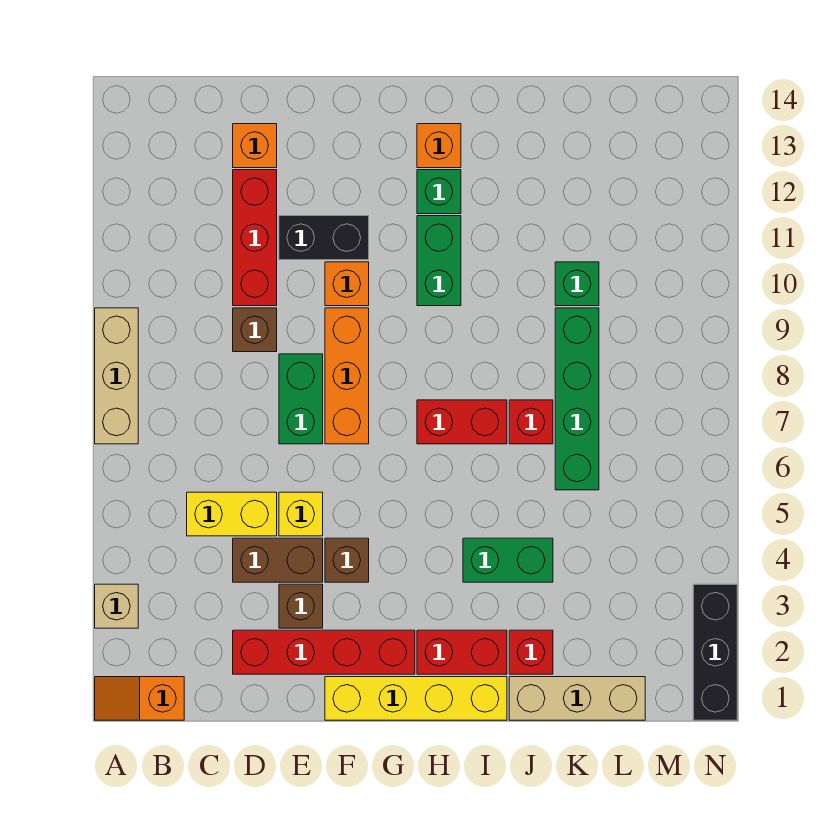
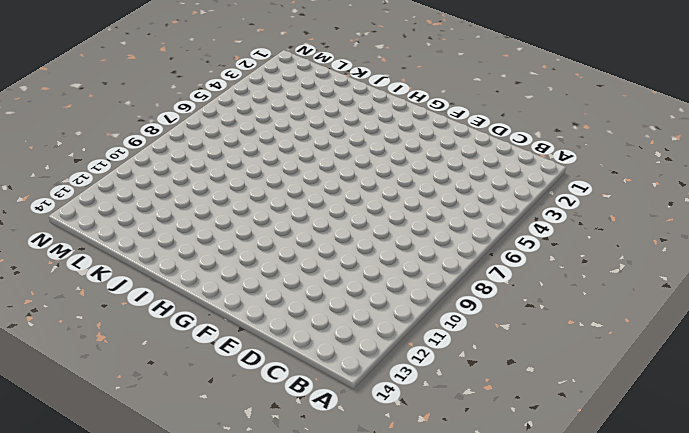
none -> orange 1x2 slope [95,677,184,720]
none -> tan 1x1 brick [95,584,138,628]
none -> tan 1x3 brick [95,308,138,444]

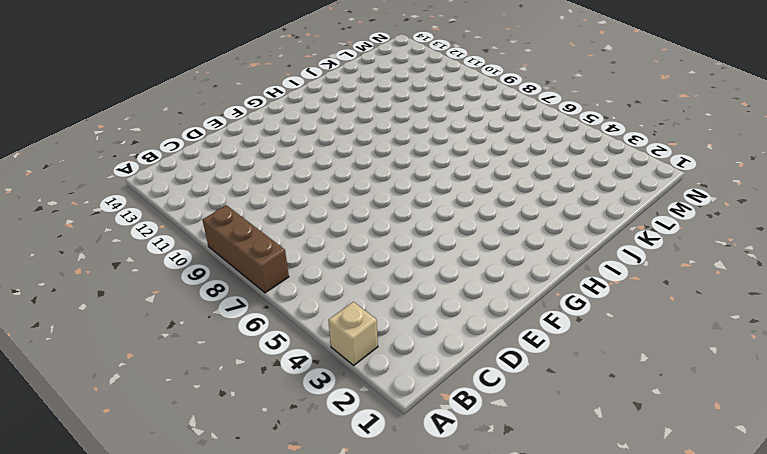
brown 1x3 brick [203,205,289,293] -> tan 1x3 brick [95,308,138,444]
none -> orange 1x2 slope [95,677,184,720]
none -> yellow 1x2 brick [187,492,277,536]
none -> red 1x4 brick [233,630,415,674]

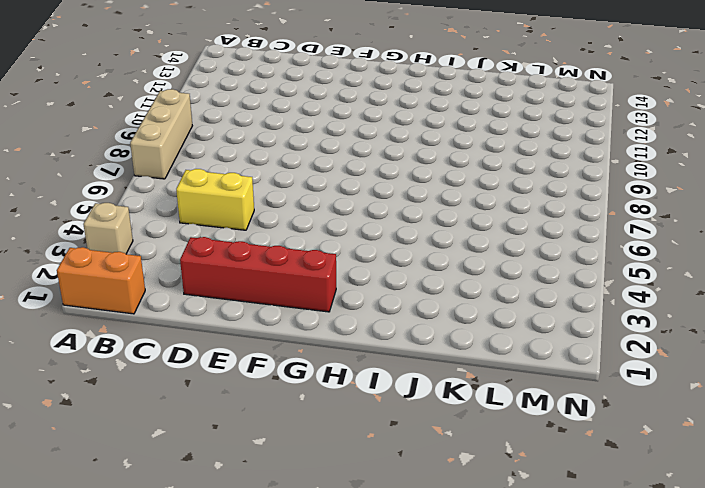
orange 1x2 brick [57,247,145,314] -> orange 1x2 slope [95,677,184,720]
none -> brown 1x2 brick [233,538,323,582]
none -> brown 1x1 brick [233,308,277,352]
none -> red 1x3 brick [233,170,277,306]

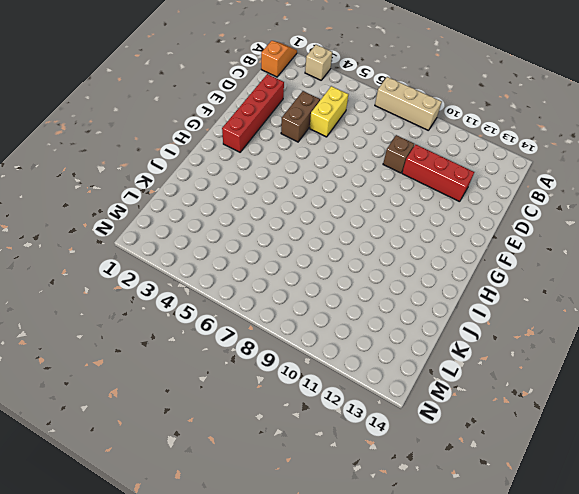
none -> orange 1x1 brick [233,124,277,168]
none -> brown 1x1 brick [279,584,323,628]
none -> yellow 1x1 brick [279,492,323,536]

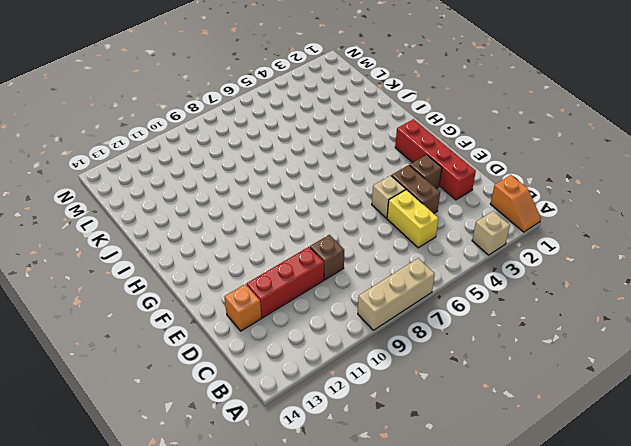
tan 1x1 brick [372,175,406,218] -> yellow 1x1 brick [279,492,323,536]
none -> green 1x2 brick [279,354,323,444]
none -> black 1x2 brick [279,216,369,260]
none -> yellow 1x4 brick [325,677,507,720]

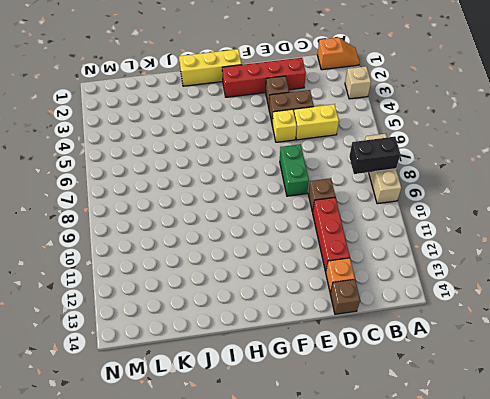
black 1x2 brick [349,137,400,174] -> black 1x2 brick moved to [279,216,369,260]
brown 1x1 brick [330,280,360,314] -> brown 1x1 brick moved to [325,538,369,582]
yellow 1x3 brick [179,49,242,86] -> yellow 1x4 brick [325,677,507,720]
none -> orange 1x3 brick [325,308,369,444]
none -> orange 1x1 brick [325,262,369,306]
none -> red 1x2 brick [417,630,507,674]

